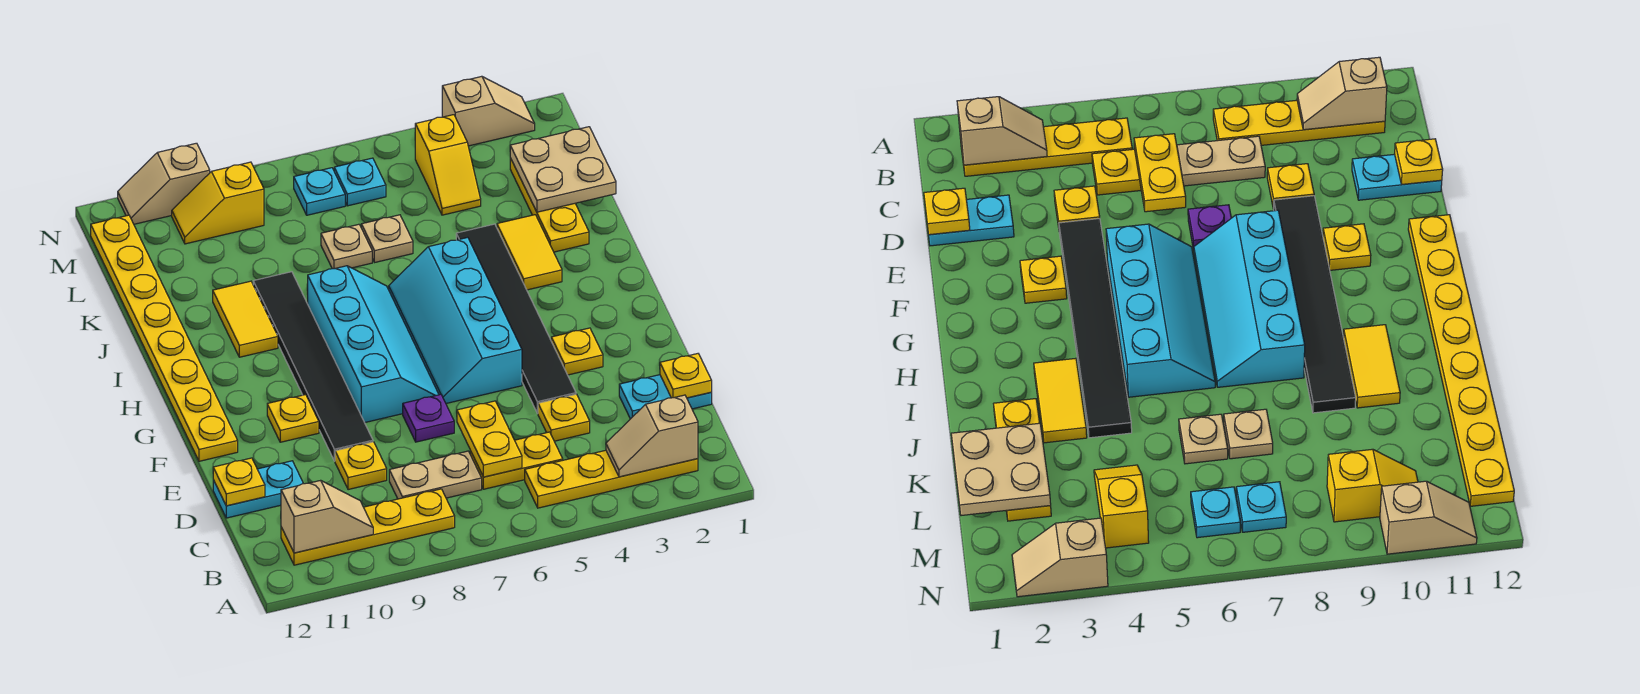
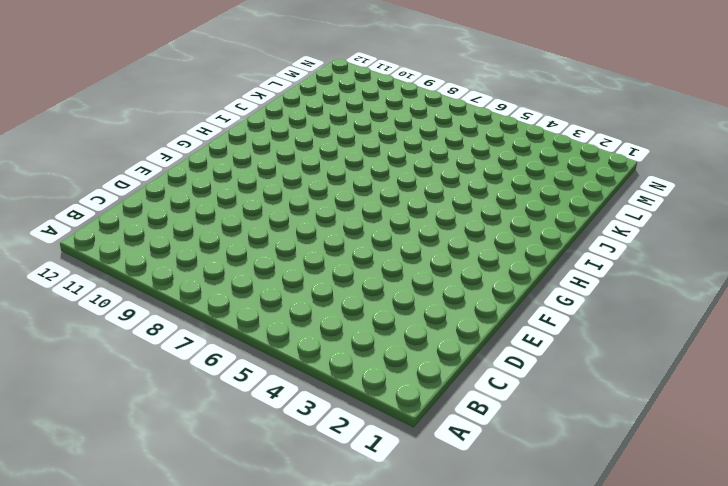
none -> yellow 1x4 plate [525,450,698,508]
none -> yellow 1x4 plate [281,489,455,565]
none -> yellow 1x2 plate [470,432,563,489]
none -> tan 1x2 plate [389,451,482,499]

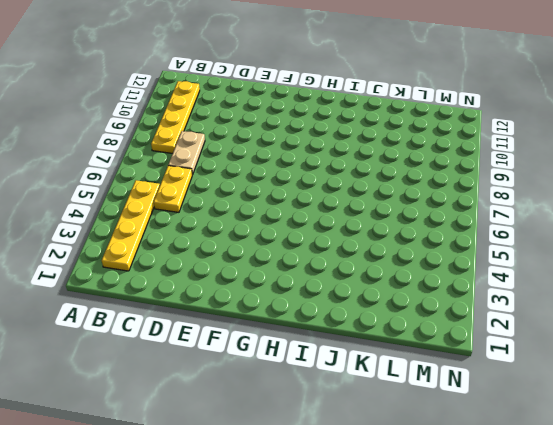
none -> cyan 1x2 plate [619,375,712,419]
none -> yellow 1x1 plate [538,394,590,441]
none -> yellow 1x1 plate [335,442,387,490]
none -> cyan 1x2 plate [213,461,303,518]

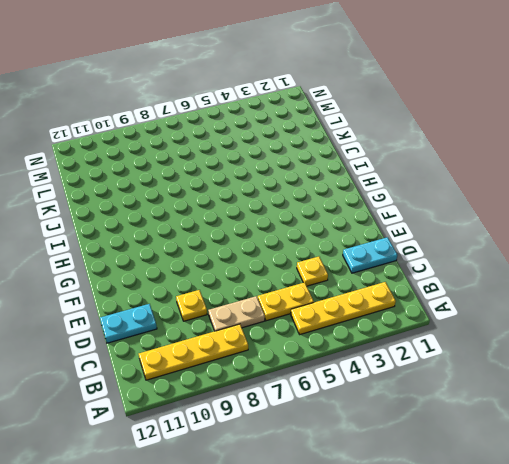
none -> black 1x6 tile [456,224,576,414]
none -> purple 1x1 plate [403,394,454,442]
none -> black 1x6 tile [253,272,373,461]
none -> yellow 1x1 plate [551,328,603,375]

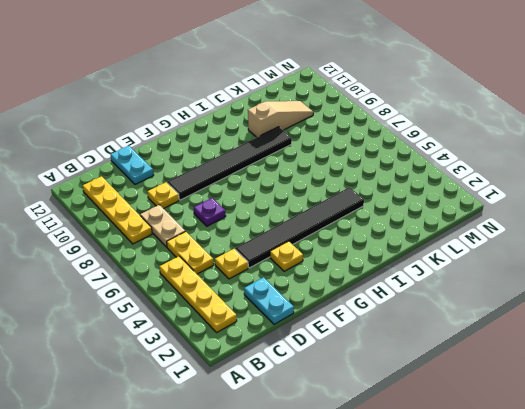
tan 1x3 slope [248,101,313,137] -> yellow 1x2 tile [213,281,278,357]
none -> cyan 2x4 slope [389,237,522,403]
none -> cyan 2x4 slope [308,266,439,423]
none -> yellow 1x1 plate [267,395,319,442]
none -> yellow 1x8 plate [91,215,238,461]

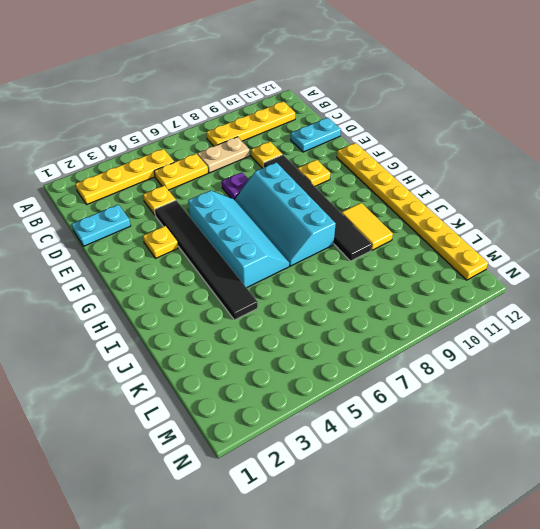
none -> yellow 1x2 tile [497,215,562,290]
none -> yellow 1x3 plate [510,158,589,252]
none -> tan 1x1 plate [361,215,413,262]
none -> tan 1x1 plate [321,224,372,269]

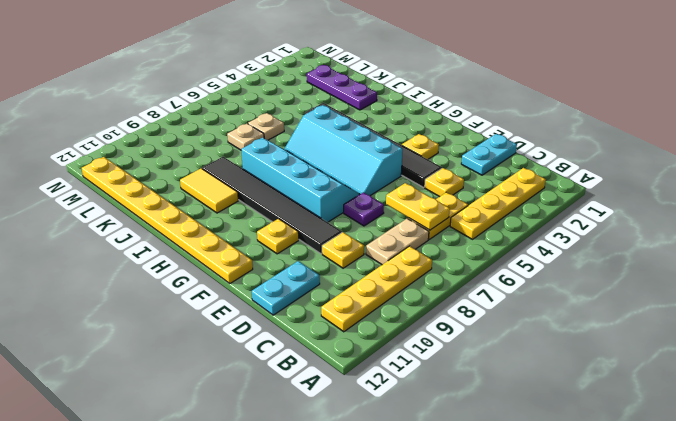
purple 1x3 plate [307,65,377,110] -> yellow 1x3 plate [510,158,589,252]
none -> yellow 1x2 tile [497,215,562,290]
none -> yellow 1x2 slope [415,115,481,215]
none -> cyan 1x1 plate [334,158,386,206]
none -> cyan 1x1 plate [294,168,345,215]

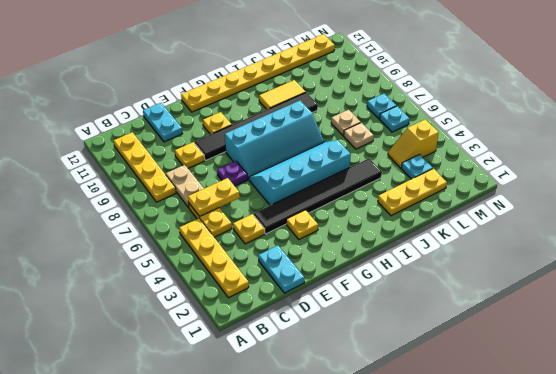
cyan 1x1 plate [401,155,433,179] -> none
none -> yellow 1x2 tile [497,215,562,290]
none -> yellow 1x2 slope [172,162,264,244]
none -> tan 1x2 slope [442,76,535,146]
none -> tan 1x2 slope [118,143,210,224]

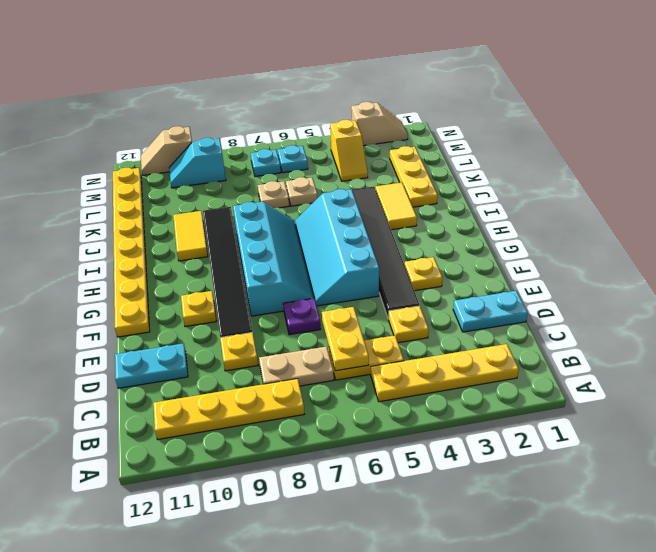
cyan 1x2 slope [169,138,226,188] -> yellow 1x2 slope [172,162,264,244]
none -> tan 1x2 slope [606,395,698,477]
none -> tan 1x2 slope [281,480,373,553]
none -> yellow 1x1 plate [660,354,712,398]
none -> yellow 1x1 plate [213,458,265,506]

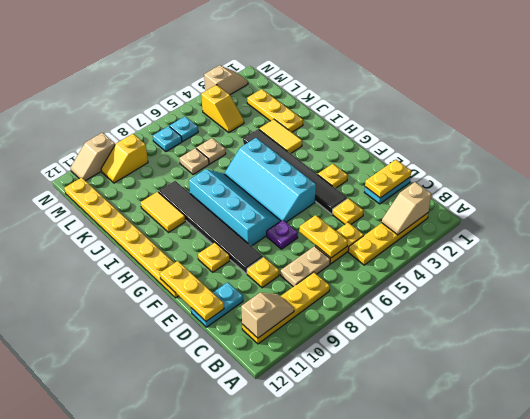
yellow 1x2 plate [365,160,411,198] -> yellow 1x1 plate [660,354,712,398]
yellow 1x3 plate [160,261,224,321] -> yellow 1x1 plate [213,458,265,506]
none -> tan 2x2 plate [510,127,616,212]

